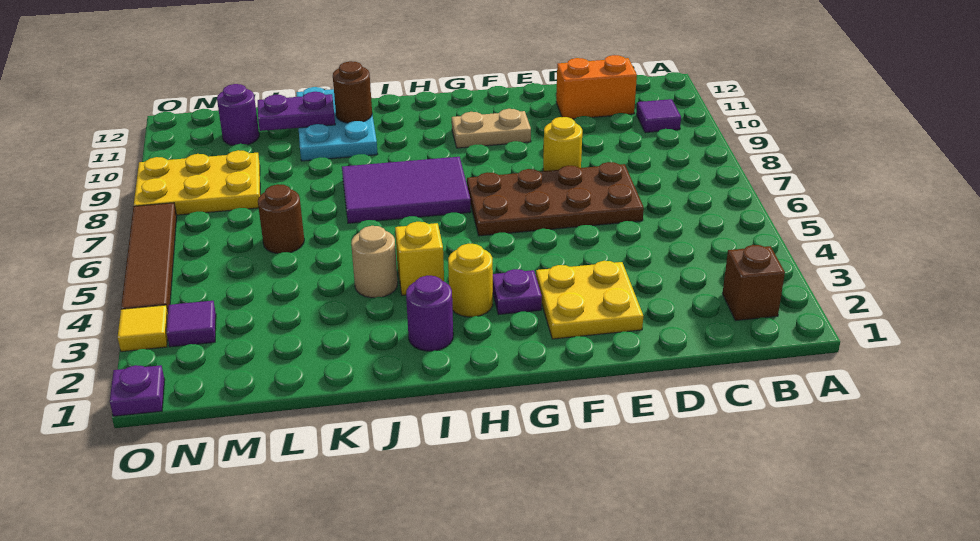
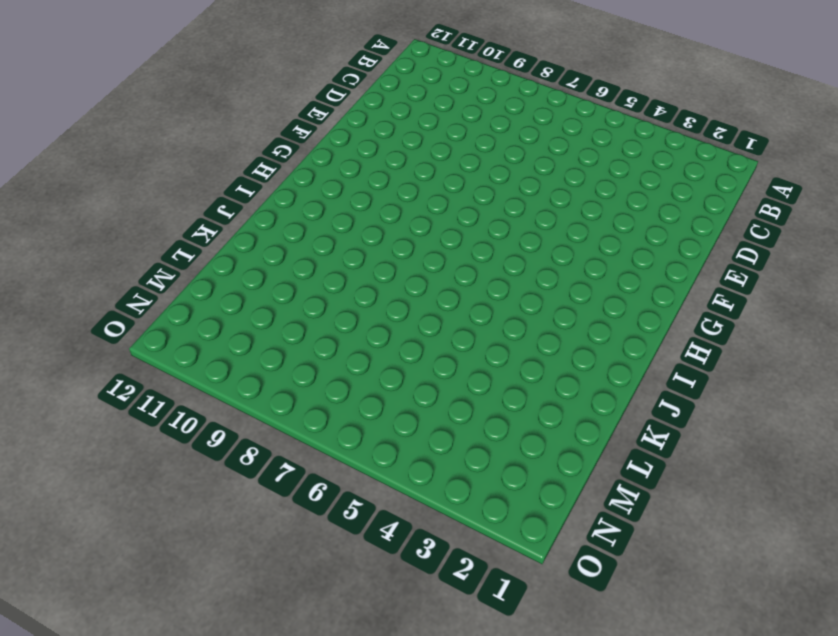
none -> brown 1x1 brick [722,245,785,321]
none -> purple 1x1 tile [636,99,681,133]
none -> orange 1x2 brick [556,55,637,119]

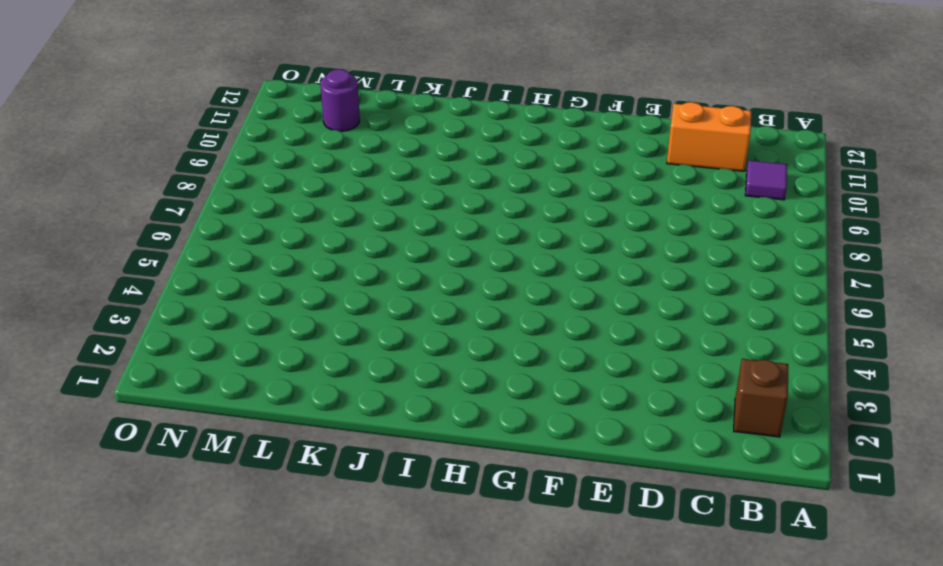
none -> brown 2x4 plate [467,162,644,236]
none -> yellow 2x2 plate [536,261,643,339]
none -> yellow 1x1 round brick [543,117,582,171]

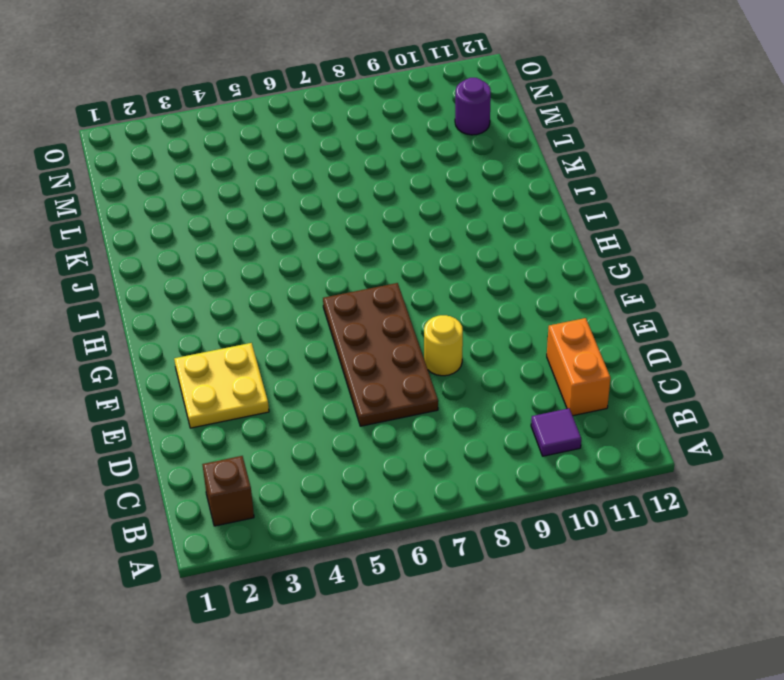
none -> tan 1x2 plate [452,109,531,148]
none -> purple 1x1 plate [493,269,542,315]
none -> yellow 1x1 round brick [448,244,493,317]

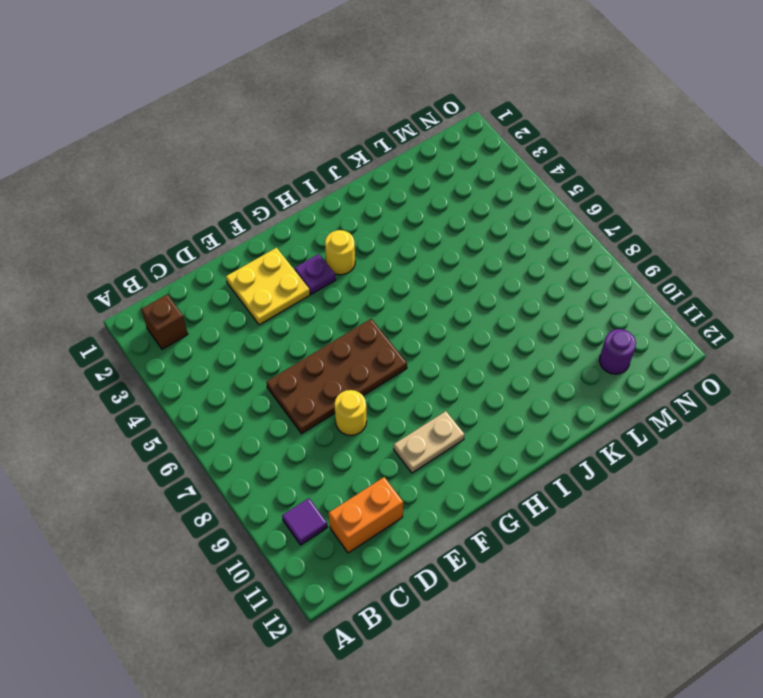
none -> purple 2x3 tile [342,157,471,223]
none -> purple 1x1 round brick [406,276,453,351]
none -> yellow 1x1 brick [395,222,444,295]

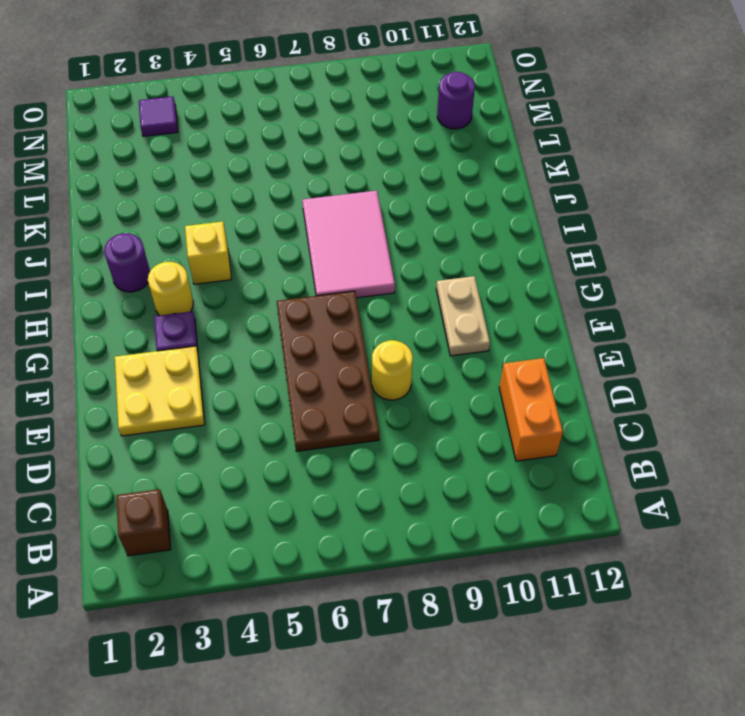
pink 2x3 tile [302,191,395,298] -> purple 2x3 tile [342,157,471,223]
none -> purple 1x1 tile [636,99,681,133]
none -> tan 1x1 round brick [351,226,398,298]
none -> cyan 2x3 plate [296,87,378,161]

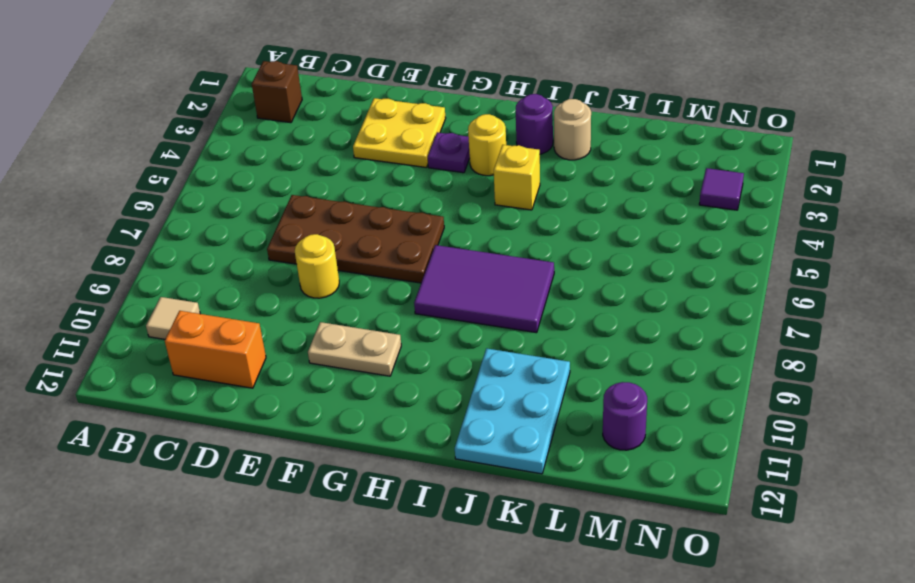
tan 1x1 tile [146,297,200,339] -> purple 1x1 tile [636,99,681,133]
tan 1x1 round brick [554,99,591,160] -> tan 1x1 round brick moved to [351,226,398,298]
none -> brown 1x1 round brick [258,184,304,254]
none -> yellow 2x3 plate [134,150,260,215]
none -> purple 1x1 plate [110,365,165,416]

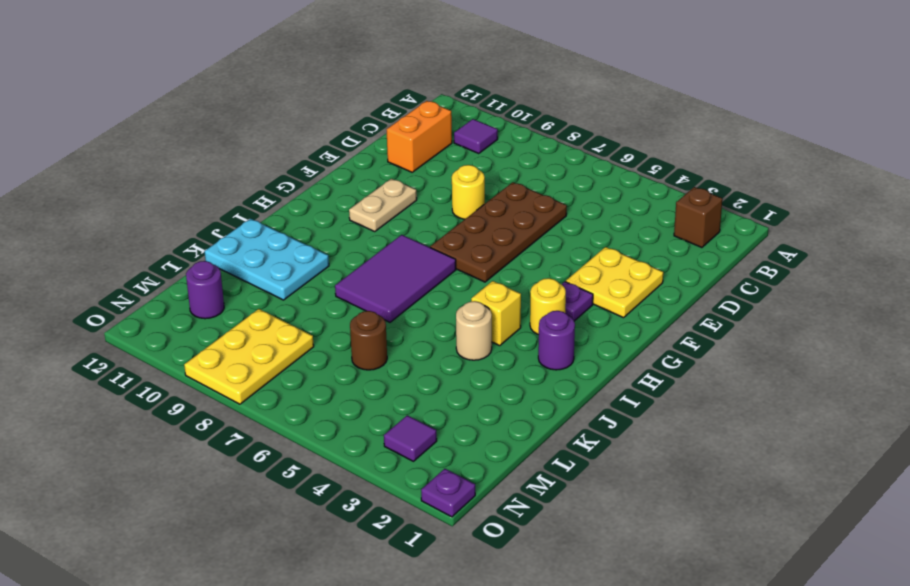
none -> yellow 1x1 tile [118,305,168,352]
none -> brown 1x4 tile [121,203,177,311]
none -> brown 1x1 round brick [333,61,372,123]

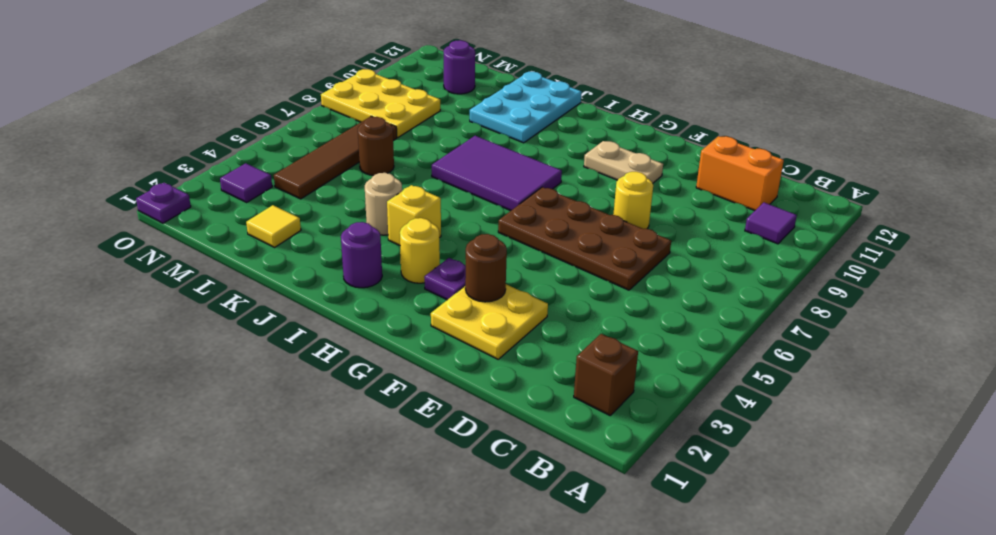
brown 1x1 round brick [465,234,507,302] -> brown 1x1 round brick moved to [333,61,372,123]
yellow 1x1 tile [246,205,301,247] -> yellow 1x1 tile moved to [118,305,168,352]
brown 1x4 tile [274,116,397,199] -> brown 1x4 tile moved to [121,203,177,311]
none -> purple 1x2 plate [258,92,335,131]

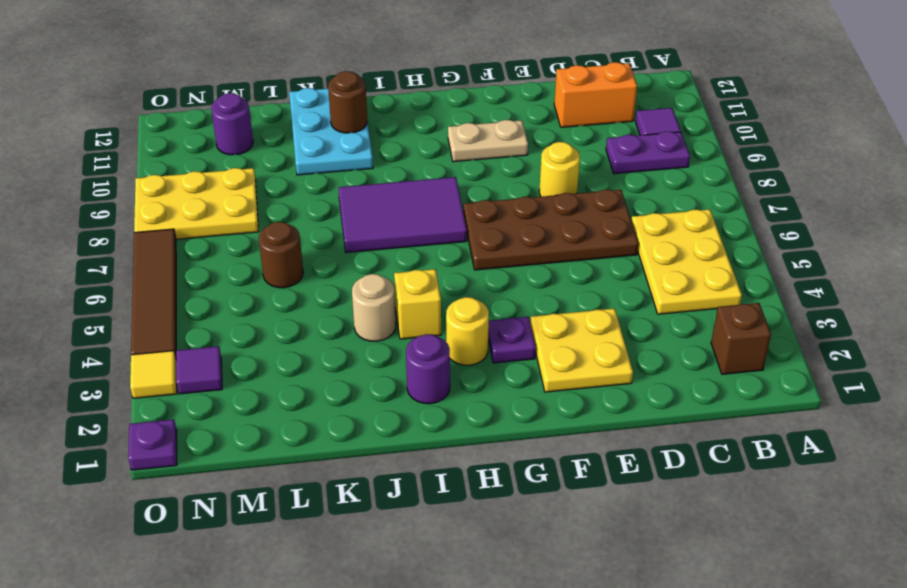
yellow 2x3 plate [631,209,742,314] -> none
purple 1x2 plate [606,131,690,174] -> purple 1x2 plate moved to [258,92,335,131]

